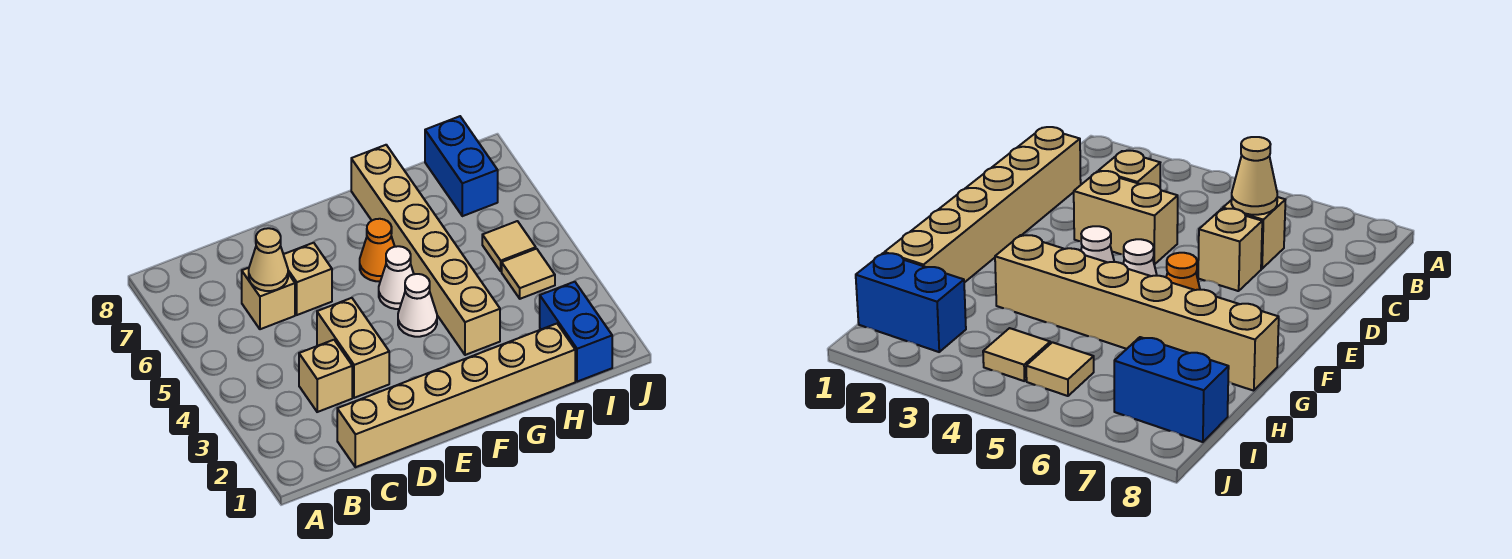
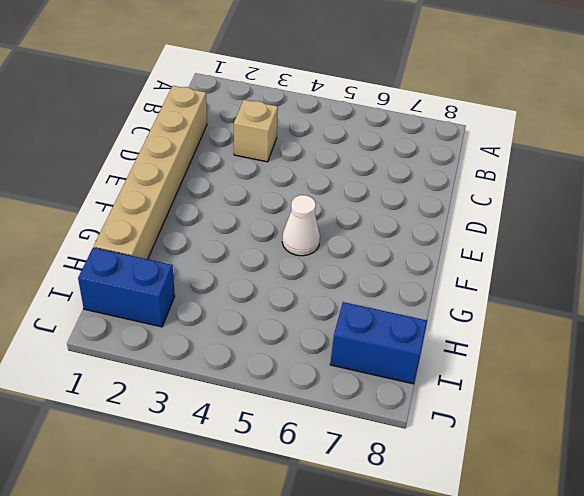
none -> tan 1x1 brick [242,268,295,329]
none -> tan 1x2 brick [317,298,389,398]
none -> tan 1x1 brick [283,243,332,315]

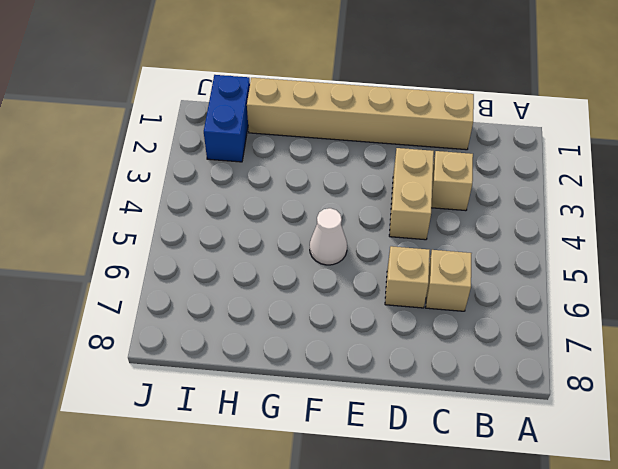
none -> white 1x1 cone [398,274,437,337]
none -> orange 1x1 cone [360,219,395,281]
none -> tan 1x6 brick [351,145,500,355]

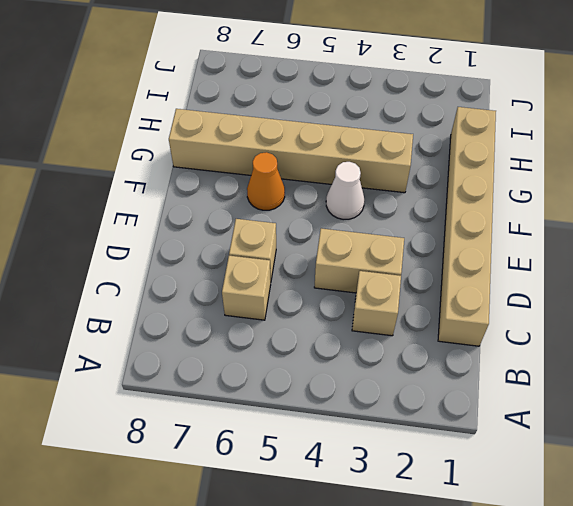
none -> white 1x1 cone [379,246,414,309]
none -> blue 1x2 brick [540,282,612,382]
none -> tan 1x1 tile [502,249,555,299]

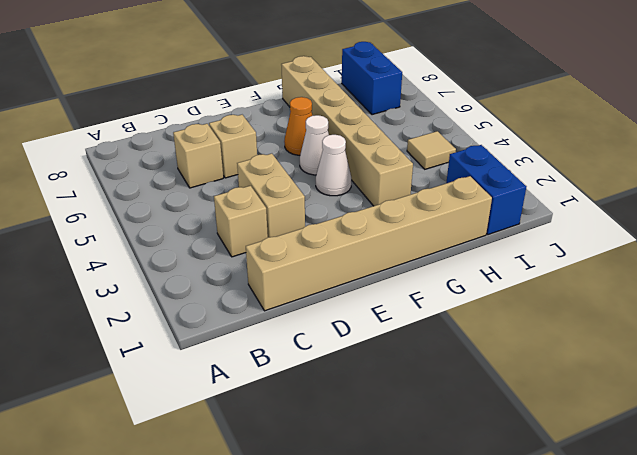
none -> tan 1x1 tile [482,221,536,271]
none -> tan 1x1 cone [249,228,288,291]

